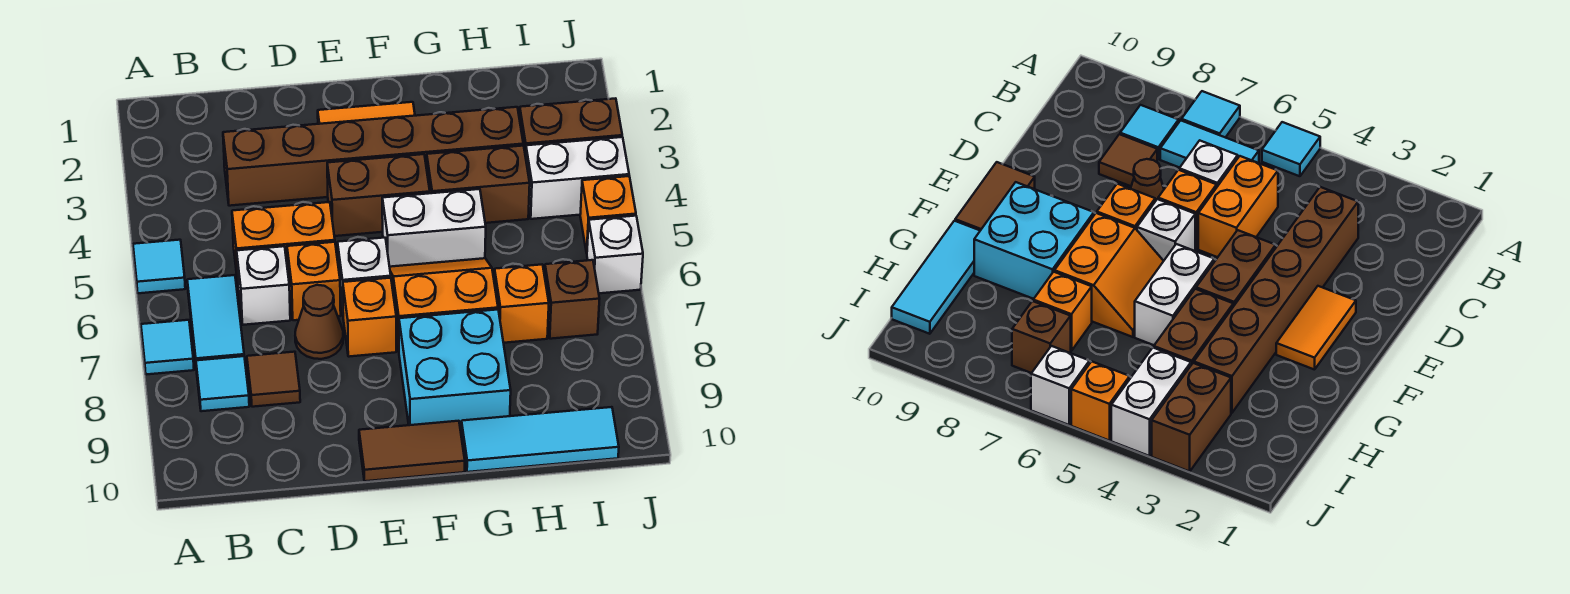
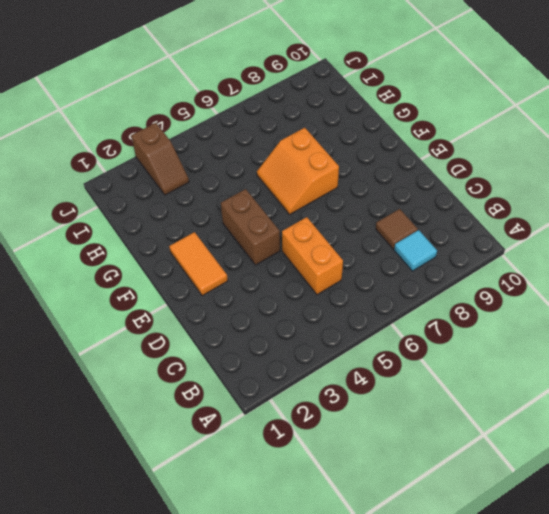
brown 1x2 slope [131,123,189,195] -> brown 1x2 brick [519,98,622,157]
none -> cyan 1x1 tile [133,240,185,293]
none -> cyan 1x1 tile [141,320,194,375]
none -> cyan 1x2 tile [187,275,244,362]

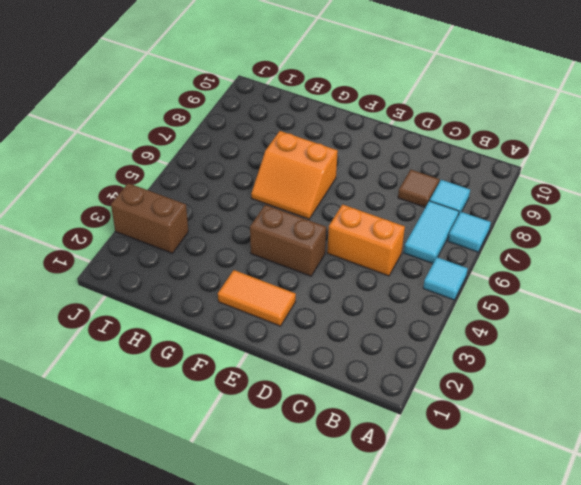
none -> brown 1x6 brick [223,107,523,206]
none -> white 1x1 brick [237,246,290,325]
none -> orange 1x1 brick [287,242,341,320]

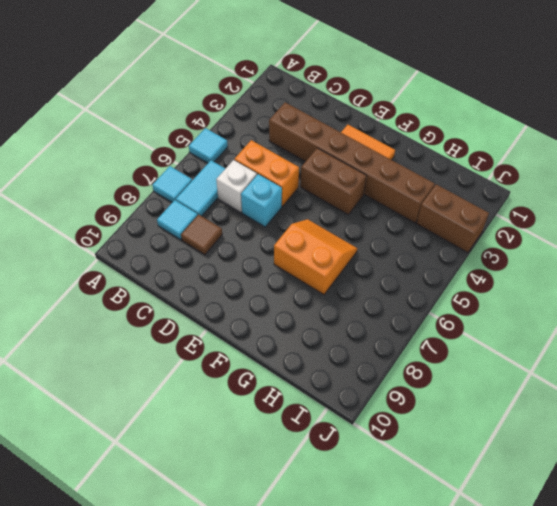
cyan 1x1 brick [241,174,282,227] -> orange 1x1 brick [287,242,341,320]
none -> brown 1x1 cone [295,285,343,359]
none -> white 1x1 brick [338,238,391,312]
none -> orange 1x1 brick [343,278,396,357]

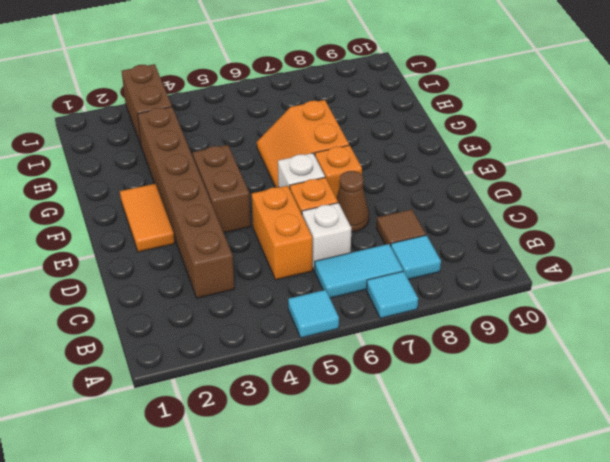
none -> brown 1x2 tile [359,421,465,481]
none -> white 1x2 brick [382,189,486,267]
none -> cyan 2x2 brick [399,310,511,430]

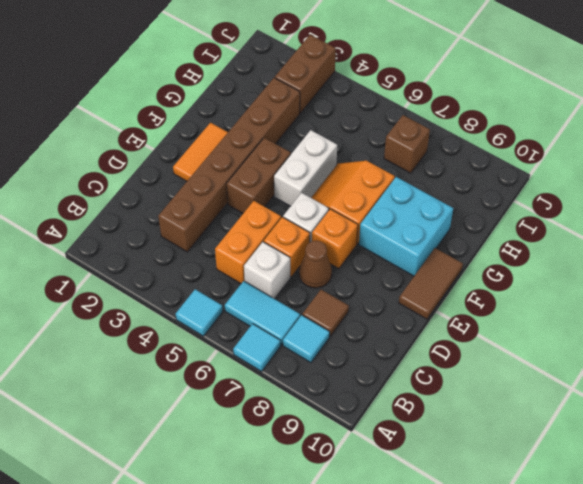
none -> brown 1x2 brick [427,146,530,223]
none -> cyan 1x3 tile [461,407,619,472]
none -> orange 1x1 brick [494,265,549,343]

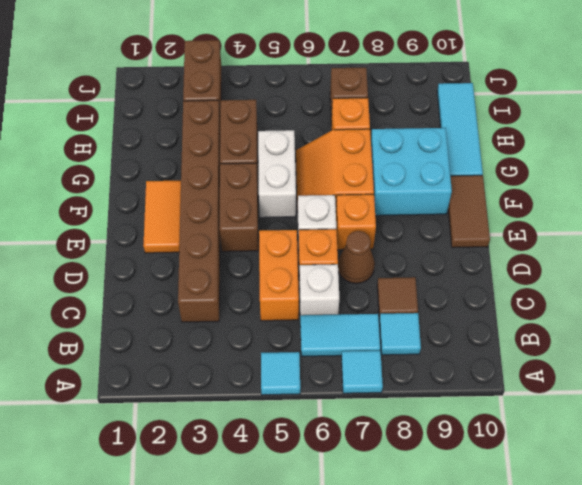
none -> white 1x2 brick [526,137,629,219]
none -> orange 1x1 brick [580,176,636,253]
none -> white 1x1 brick [587,216,643,293]

